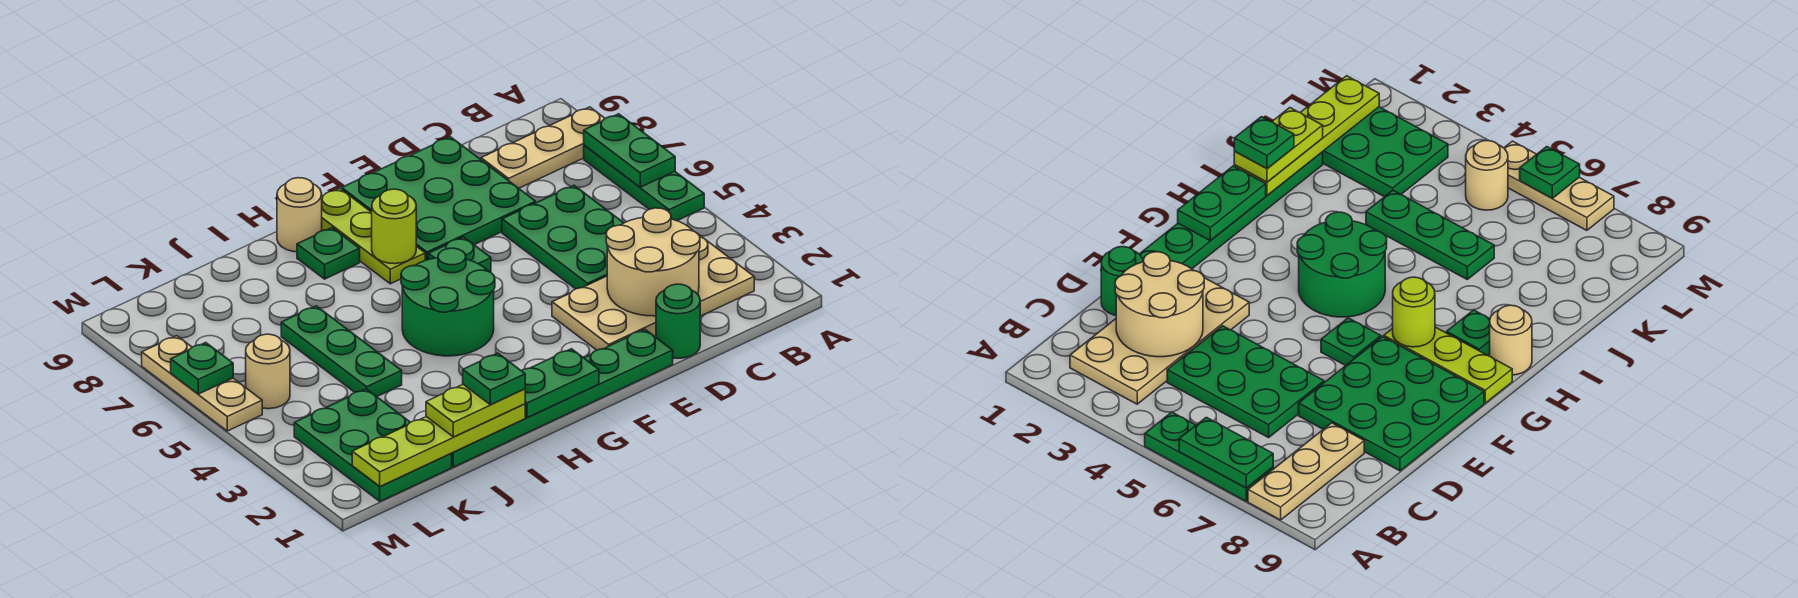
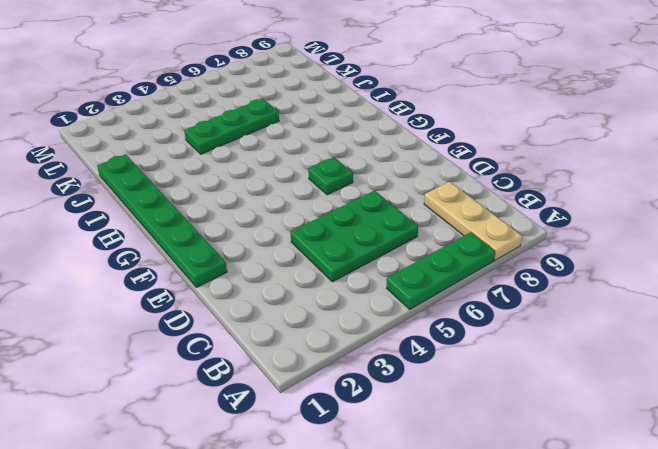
none -> tan 2x4 plate [552,234,754,350]
none -> green 1x1 round brick [656,284,700,358]
none -> green 3x3 plate [342,137,536,260]

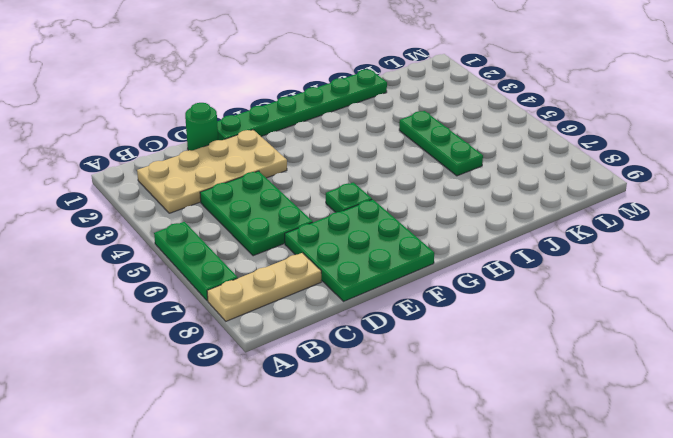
none -> green 2x2 round brick [401,248,495,356]
none -> lime 1x3 plate [322,188,425,284]
none -> green 1x1 plate [297,228,360,279]

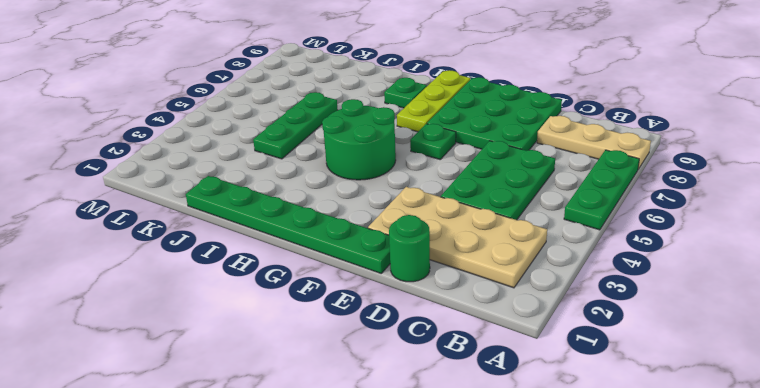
none -> tan 1x1 round brick [277,178,322,252]
none -> green 2x3 plate [294,389,452,501]
none -> tan 1x1 round brick [246,334,290,409]

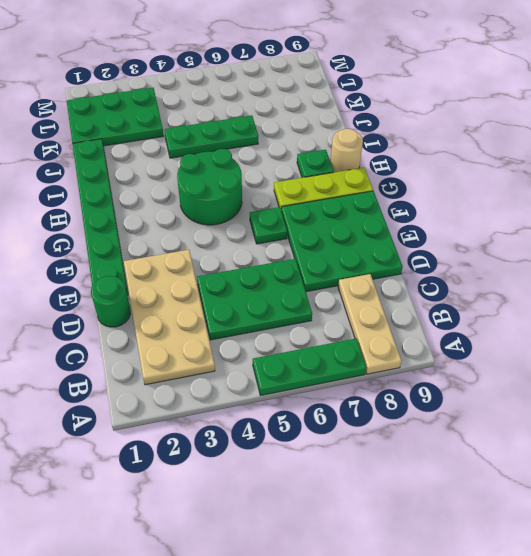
none -> tan 1x1 round brick [246,334,290,409]
none -> tan 1x3 plate [142,336,262,431]
none -> green 1x2 plate [584,114,675,187]

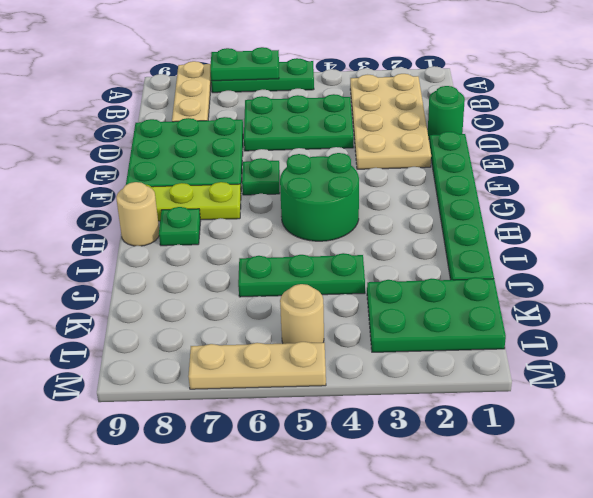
none -> tan 2x2 round brick [606,208,700,316]
none -> green 1x2 plate [521,349,599,418]
none -> lime 1x1 round brick [372,189,416,264]

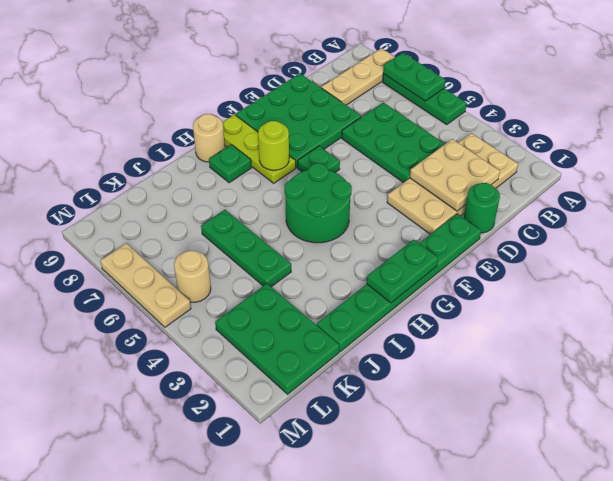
tan 2x2 plate [410,139,500,211] -> tan 2x2 round brick [606,208,700,316]
none -> lime 1x4 plate [352,404,525,487]
none -> green 1x1 plate [171,343,233,394]
none -> lime 1x2 plate [426,385,525,437]

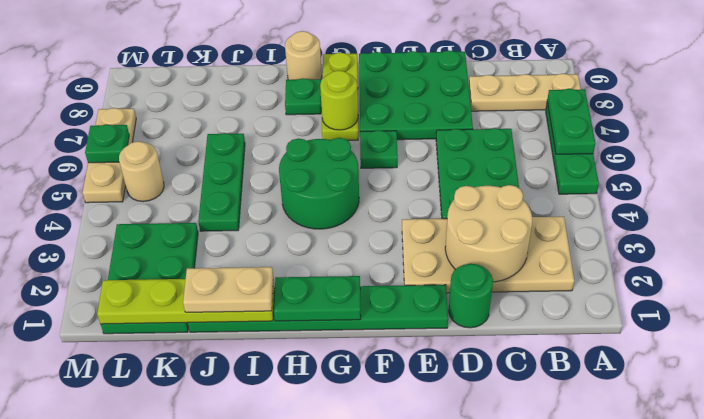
tan 1x2 plate [183,267,273,312] -> lime 1x2 plate [426,385,525,437]
none -> green 1x1 plate [463,353,525,405]

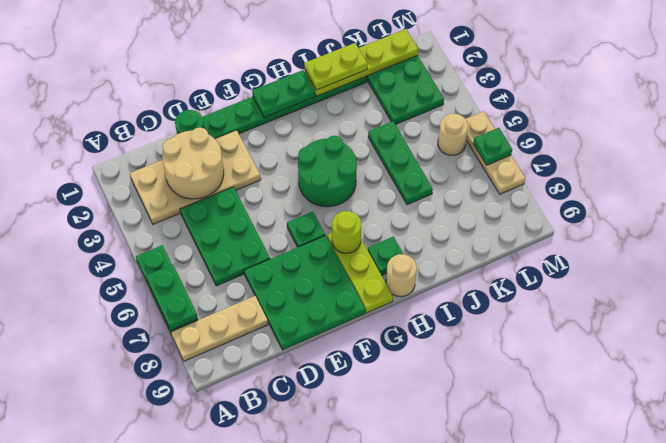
none -> green 1x1 plate [463,353,525,405]

